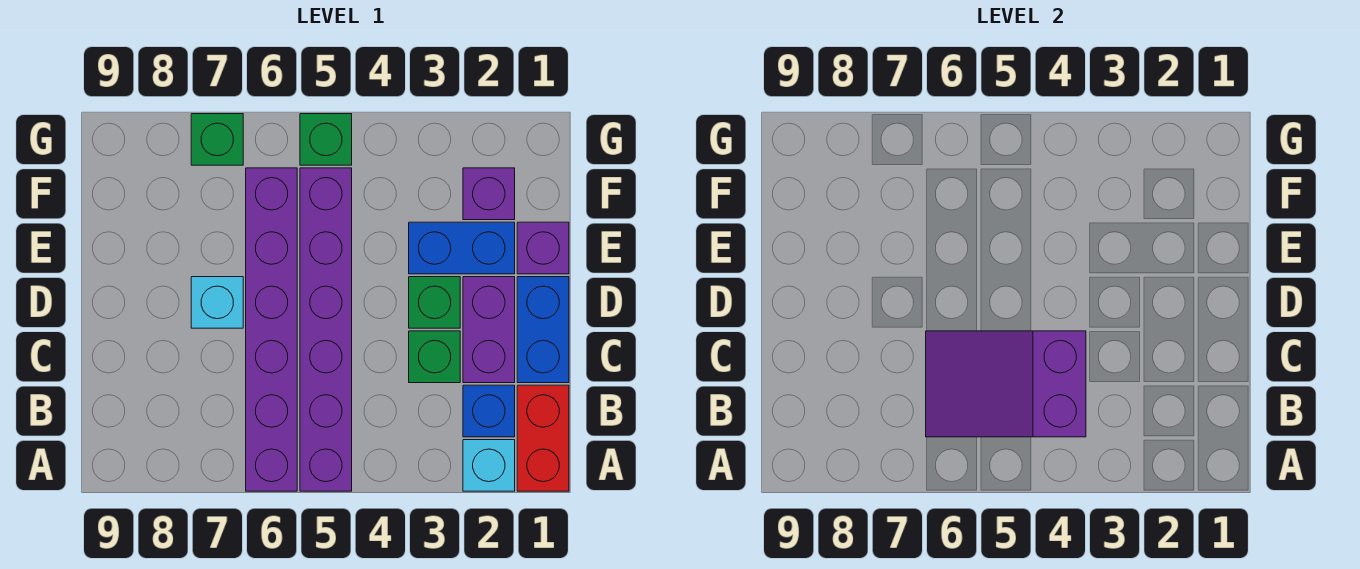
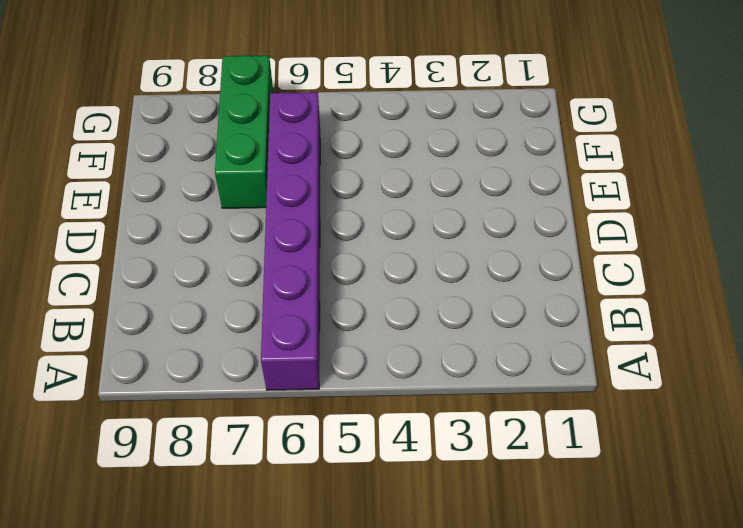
green 1x3 brick [215,55,273,208] -> green 1x1 brick [191,114,243,165]
none -> red 1x2 brick [517,385,569,491]
none -> cyan 1x1 brick [463,440,515,491]
none -> purple 1x6 brick [300,168,352,491]

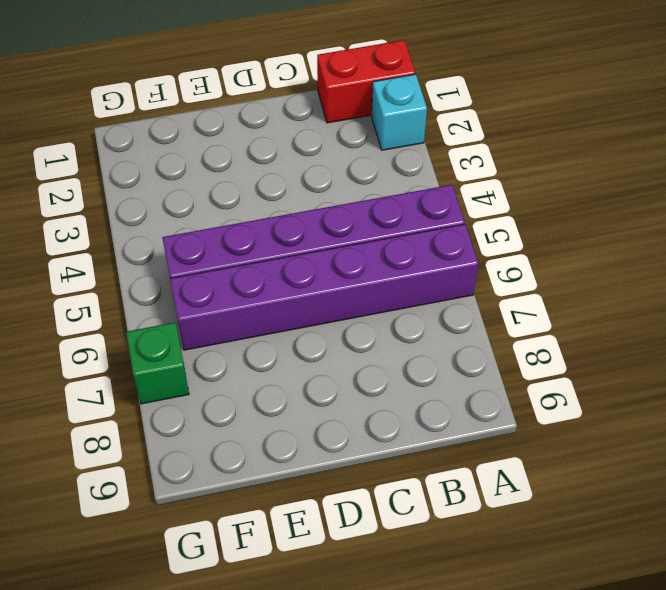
none -> blue 1x1 brick [463,385,515,437]
none -> blue 1x2 brick [517,277,569,383]
none -> purple 1x2 brick [463,277,515,383]

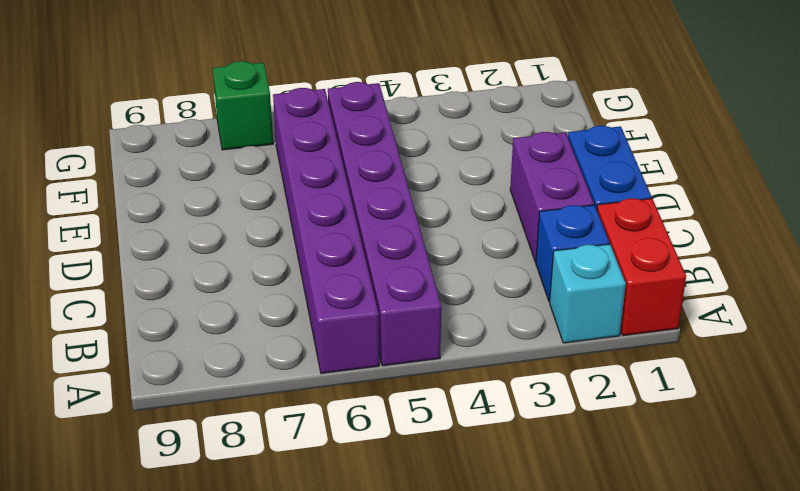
none -> green 1x1 brick [409,331,460,383]
none -> green 1x1 brick [409,277,460,328]
none -> cyan 1x1 brick [191,277,243,328]

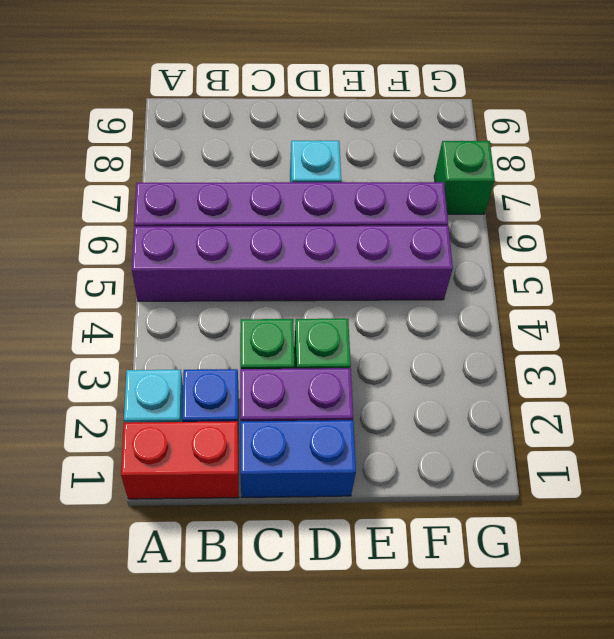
none -> purple 1x1 brick [517,222,569,274]
none -> blue 1x2 brick [409,222,515,274]
none -> purple 1x1 brick [463,168,515,220]

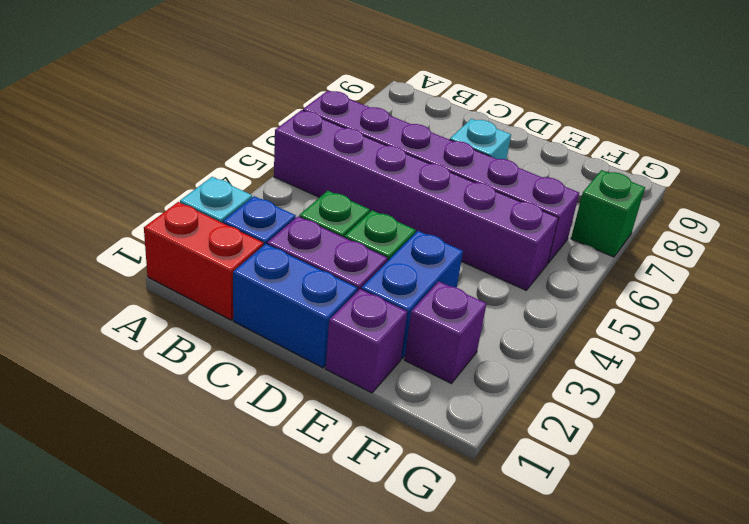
none -> green 1x1 brick [300,114,352,165]
none -> purple 2x3 slope [926,331,1086,437]

